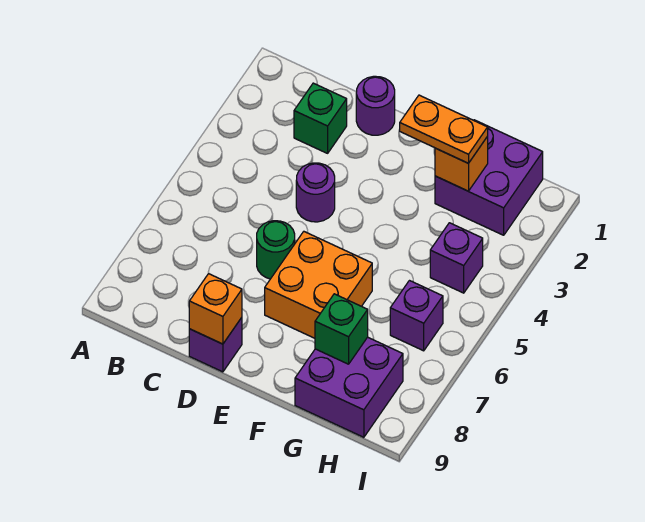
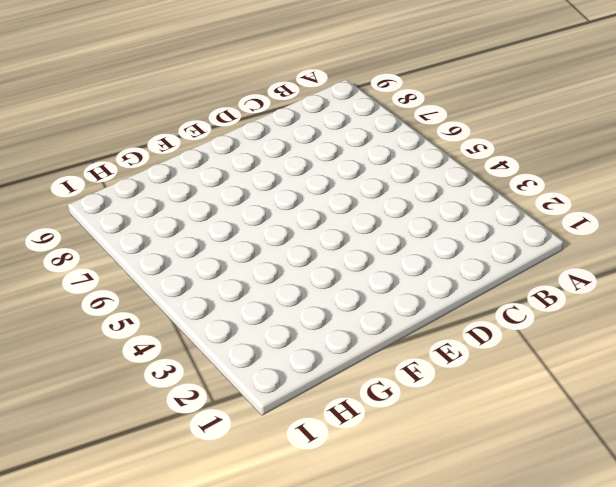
none -> green 1x1 brick [294,83,347,153]
none -> purple 1x1 round brick [356,76,395,135]
none -> purple 1x1 round brick [296,163,335,222]

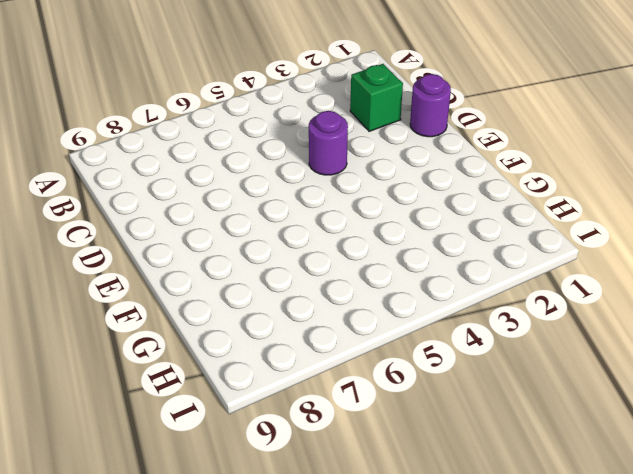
none -> green 1x1 round brick [257,221,295,279]
none -> purple 1x1 brick [189,318,242,372]
none -> orange 2x2 brick [265,232,372,338]

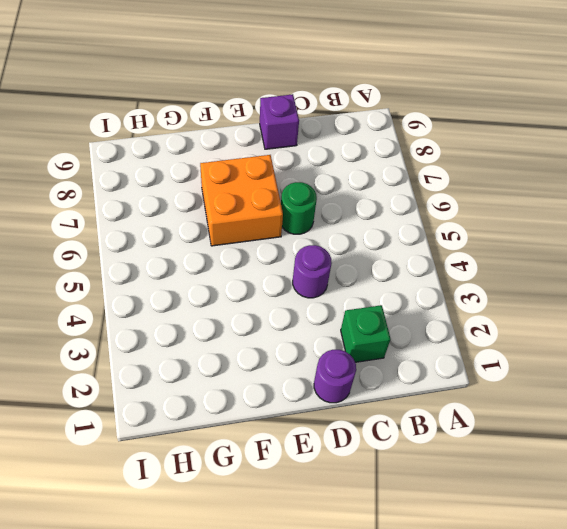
none -> purple 2x2 brick [435,120,543,235]
none -> purple 2x2 brick [295,337,403,437]
none -> purple 1x1 brick [430,223,483,293]

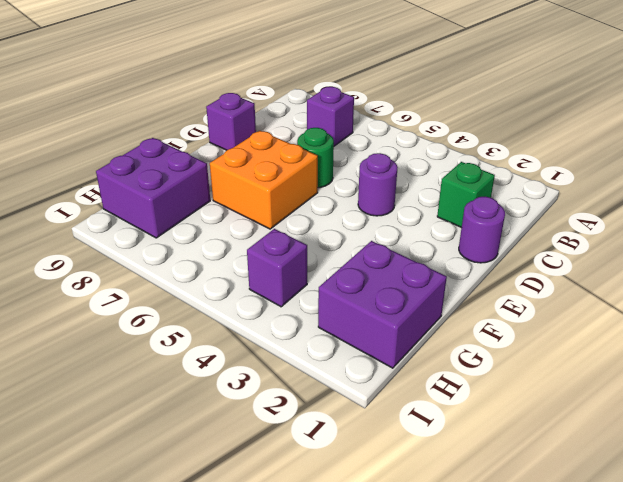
purple 1x1 brick [307,87,354,146] -> purple 1x1 brick moved to [390,281,443,351]
none -> orange 1x1 brick [189,274,242,344]
none -> orange 1x1 brick [435,137,488,191]
none -> green 1x1 brick [315,294,368,364]

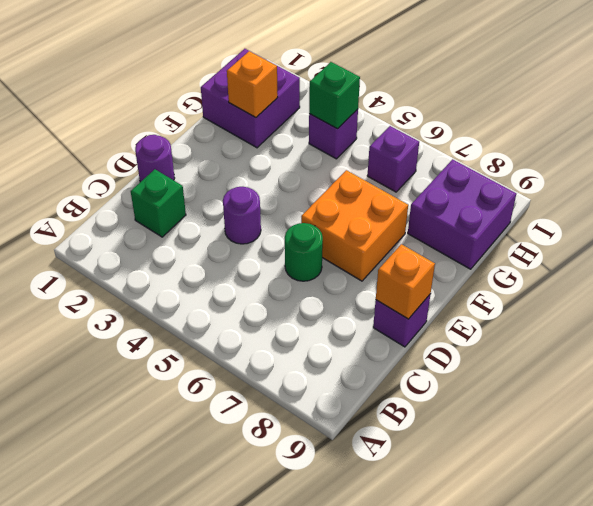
green 1x1 brick [309,62,360,129] -> green 1x1 brick moved to [315,294,368,364]
none -> orange 1x2 plate [400,95,488,163]

